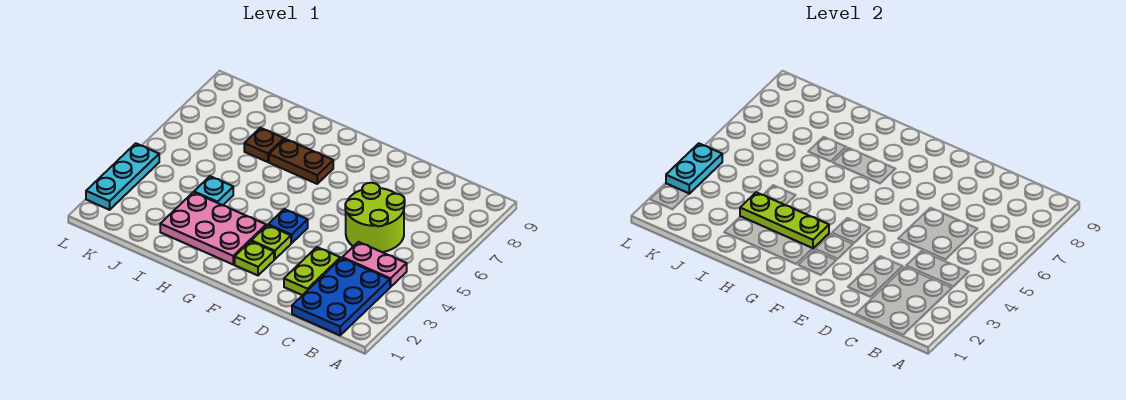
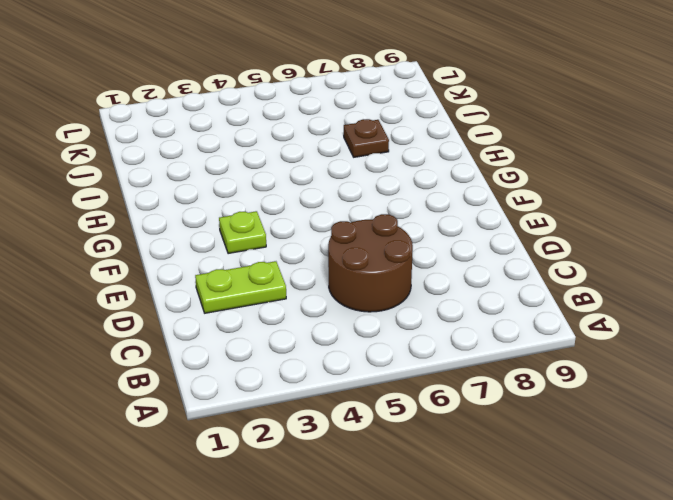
brown 2x2 round brick [328,214,413,312] -> lime 2x2 round brick [345,183,405,252]
none -> blue 2x3 plate [292,258,390,335]
none -> pink 1x2 plate [342,242,407,287]
none -> lime 1x1 plate [235,241,274,275]

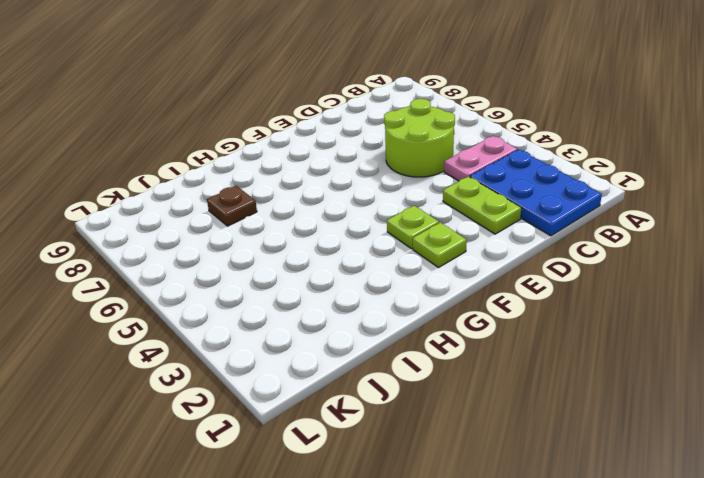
none -> blue 1x1 plate [268,209,308,243]
none -> pink 2x3 plate [160,192,266,264]
none -> brown 1x2 plate [269,139,333,184]

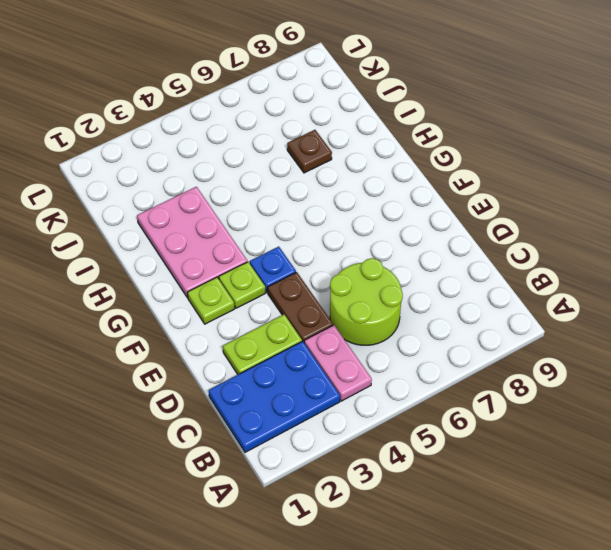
brown 1x2 plate [268,272,333,342] -> brown 1x2 plate moved to [269,139,333,184]
none -> cyan 1x1 plate [194,176,233,205]
none -> cyan 1x3 plate [86,143,159,210]
none -> lime 1x3 plate [740,192,829,248]

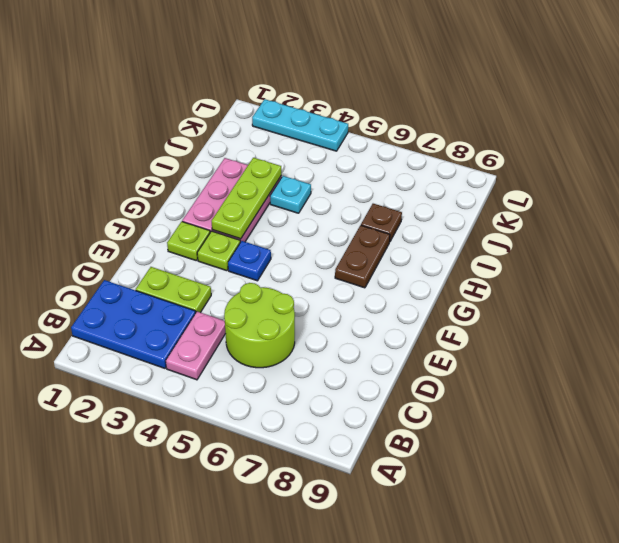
none -> cyan 1x2 plate [666,143,722,194]

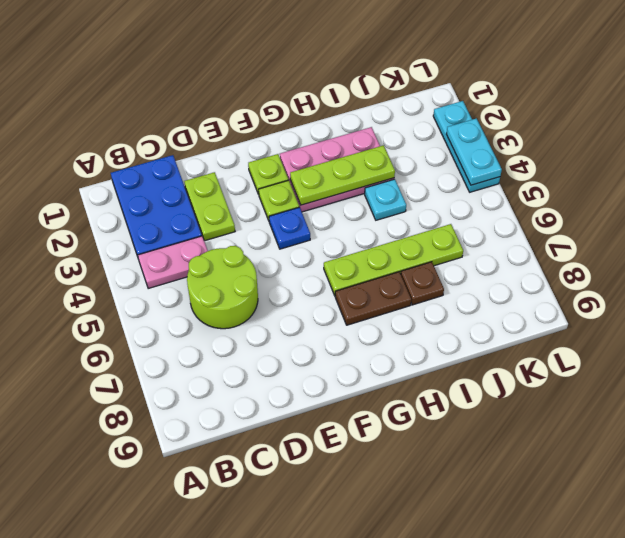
lime 1x4 plate [324,224,463,295] -> none

